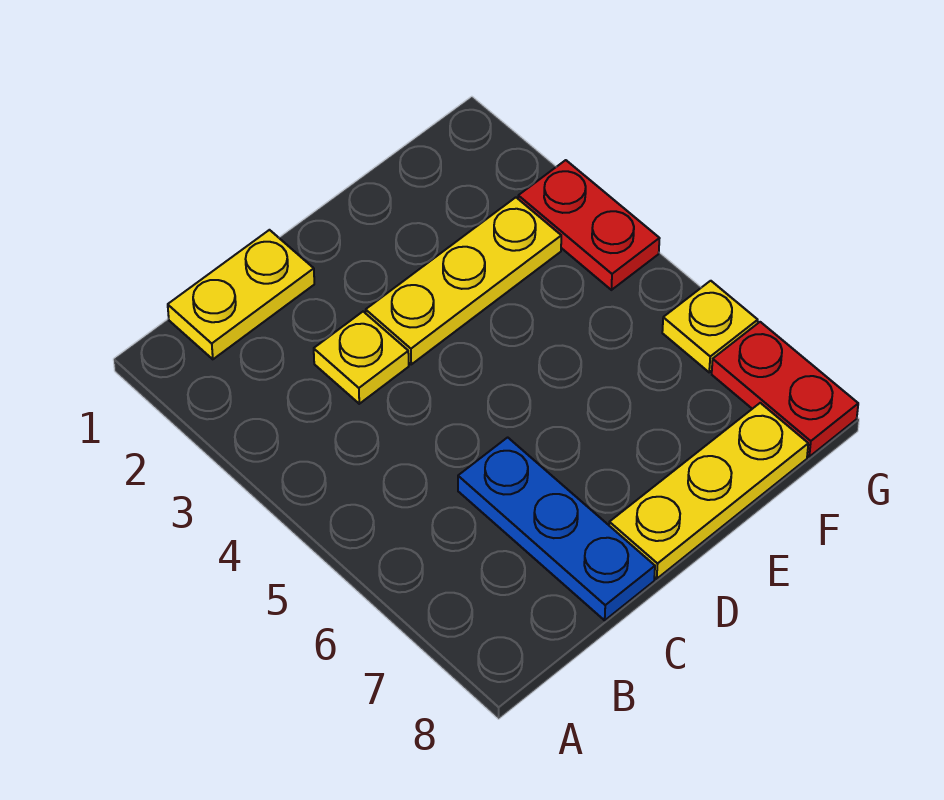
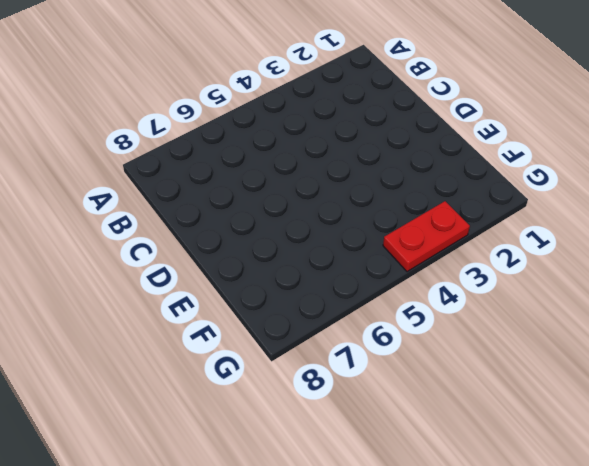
none -> yellow 1x2 plate [168,230,314,359]
none -> yellow 1x1 plate [314,312,409,404]

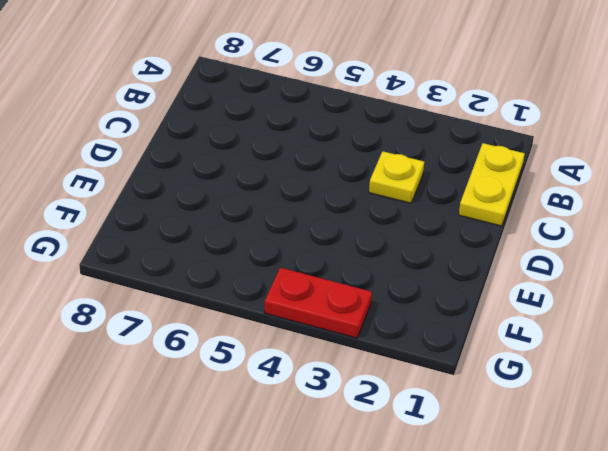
none -> blue 1x3 plate [458,437,655,620]
none -> yellow 1x3 plate [366,197,561,364]

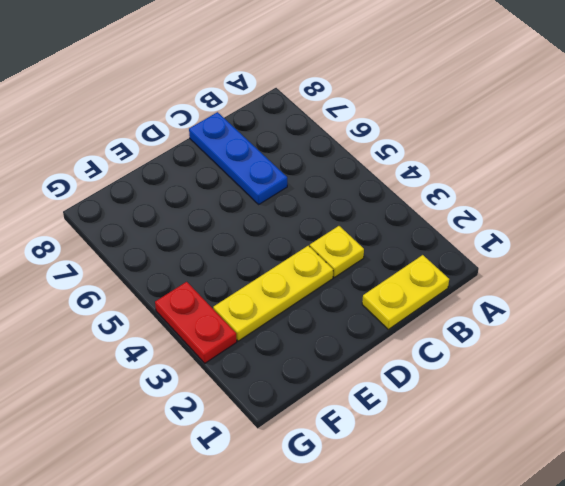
none -> yellow 1x3 plate [609,403,808,579]
none -> yellow 1x1 plate [662,281,758,372]

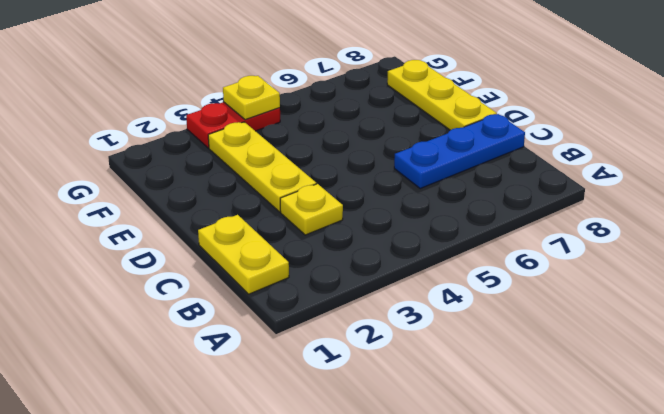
yellow 1x1 plate [223,76,280,120] -> yellow 1x1 plate moved to [662,281,758,372]
none -> red 1x2 plate [712,322,858,457]

